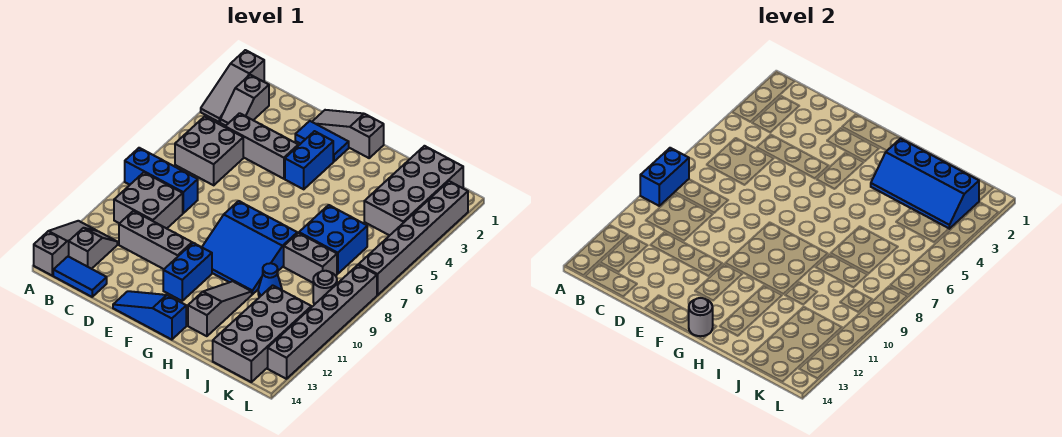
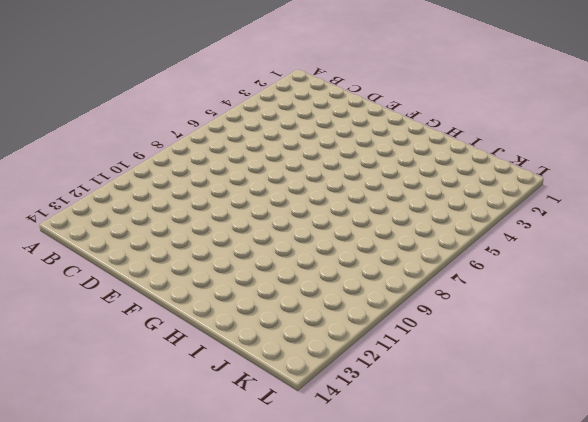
none -> grey 1x3 slope [201,50,264,122]
none -> blue 1x3 brick [125,148,198,213]
none -> grey 1x3 slope [34,221,97,276]

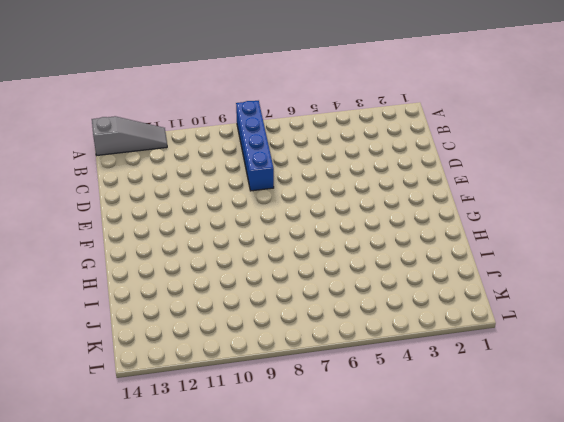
blue 1x4 brick [236,101,274,191] -> blue 1x3 brick [125,148,198,213]
none -> grey 1x3 slope [201,50,264,122]
none -> grey 1x2 slope [220,75,269,126]
none -> grey 2x2 brick [175,116,243,185]

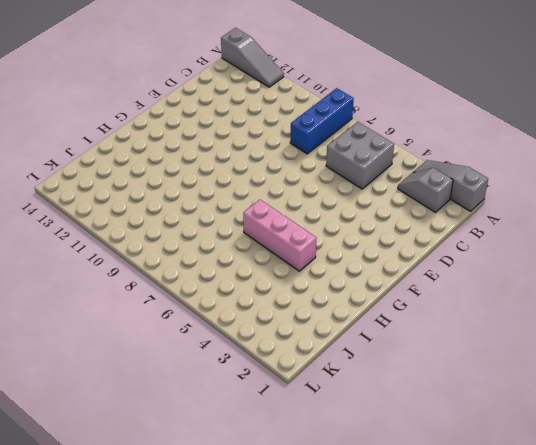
pink 1x3 brick [243,200,317,271] -> none
none -> grey 2x2 brick [114,172,183,228]
none -> grey 1x2 slope [69,228,117,269]
none -> blue 1x2 tile [53,256,107,297]

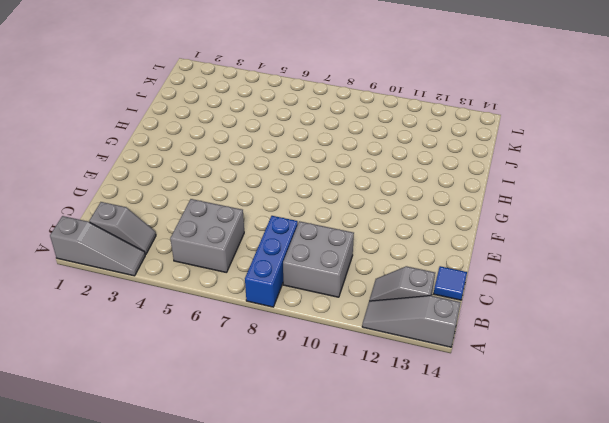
blue 1x1 tile [434,266,467,300] -> blue 1x2 tile [53,256,107,297]
none -> grey 1x3 brick [225,113,298,179]
none -> grey 1x3 brick [119,211,192,269]
none -> grey 1x3 slope [312,110,384,158]

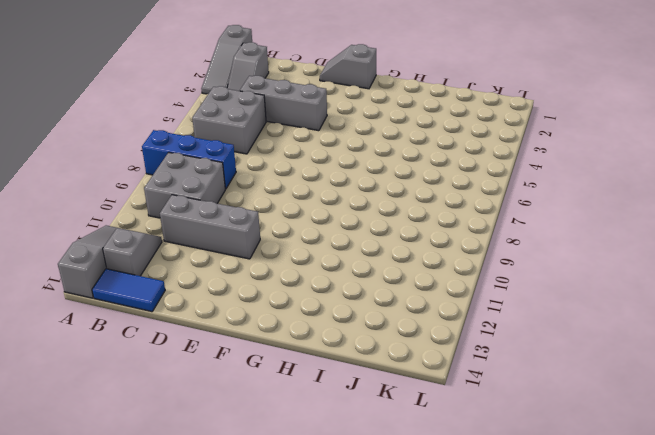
grey 1x2 slope [320,44,376,89] -> grey 1x3 slope [312,110,384,158]
none -> blue 1x2 tile [295,121,349,161]
none -> blue 1x3 slope [113,291,186,340]
none -> blue 1x2 brick [285,131,333,189]

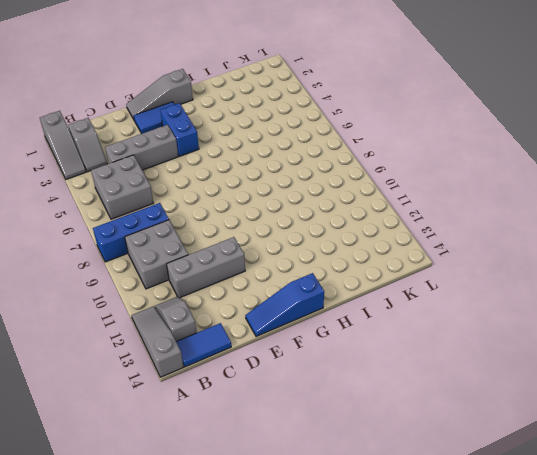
none -> blue 3x3 slope [202,201,297,294]
none -> blue 1x2 brick [163,243,212,301]
none -> grey 1x3 slope [188,281,252,336]

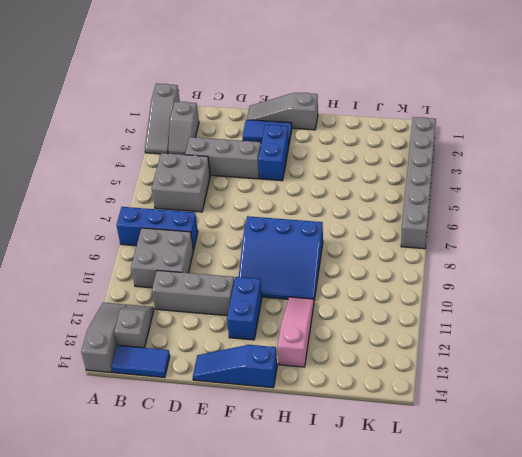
pink 1x3 slope [278,297,314,367] -> grey 1x3 slope [188,281,252,336]
none -> blue 2x2 brick [299,205,367,274]
none -> grey 1x2 brick [284,233,337,283]
none -> blue 1x1 cone [258,263,282,297]

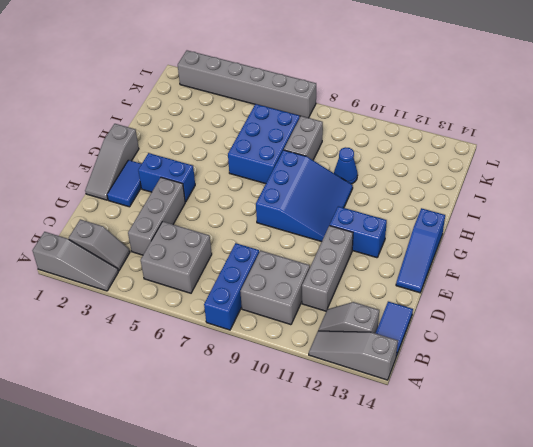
blue 2x3 brick [228,104,300,184] -> blue 2x2 brick [299,205,367,274]
none -> grey 1x3 slope [188,281,252,336]
none -> grey 2x4 brick [364,146,463,235]
none -> grey 2x4 brick [213,285,311,382]

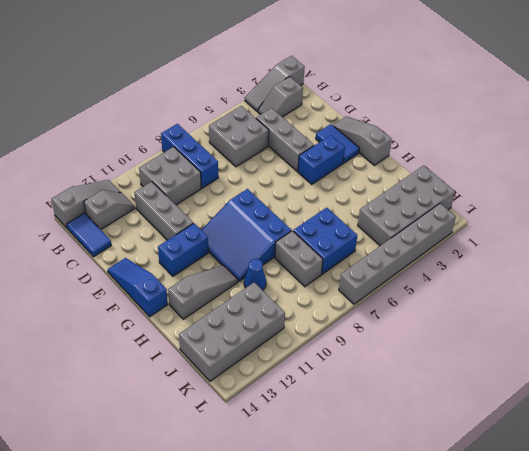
none -> grey 1x1 round brick [313,271,337,304]
none -> grey 1x6 brick [268,265,377,379]
none -> blue 1x2 brick [640,148,689,206]

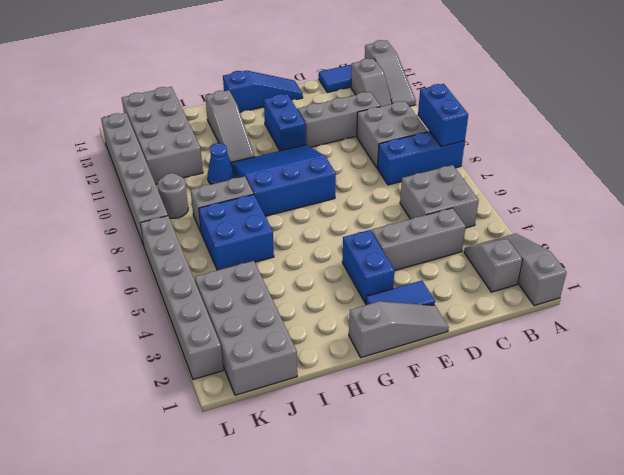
none -> grey 1x1 round brick [689,298,713,336]
none -> blue 2x4 slope [871,138,979,229]

